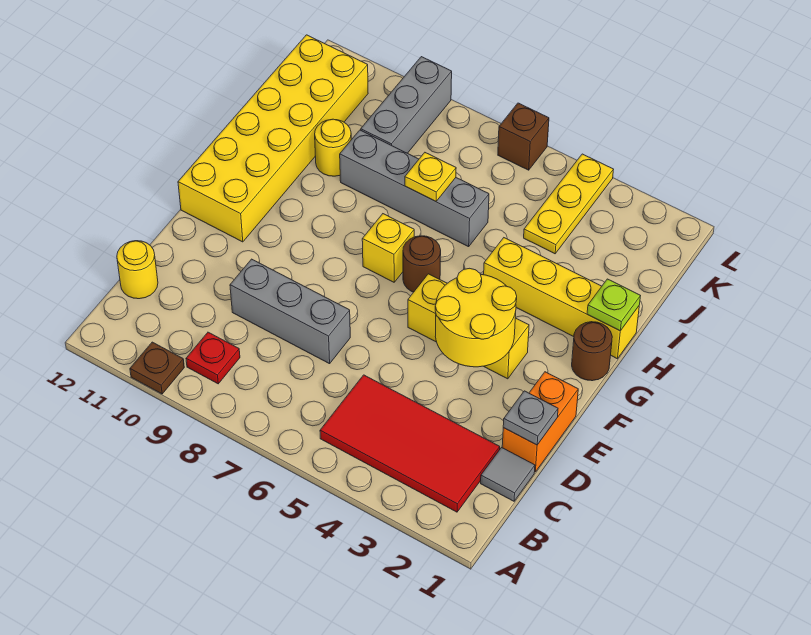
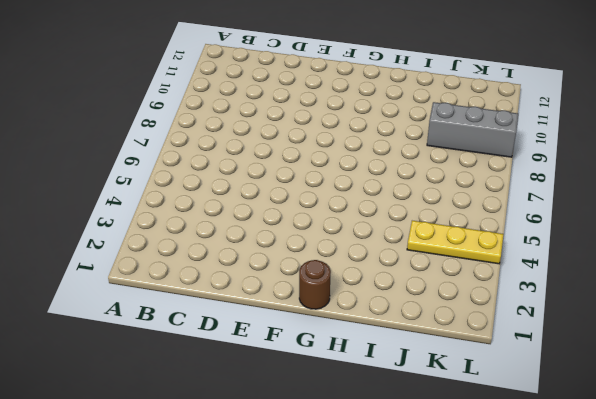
none -> brown 1x1 plate [130,342,184,394]
none -> red 2x4 tile [320,375,500,512]
none -> red 1x1 plate [186,332,240,384]

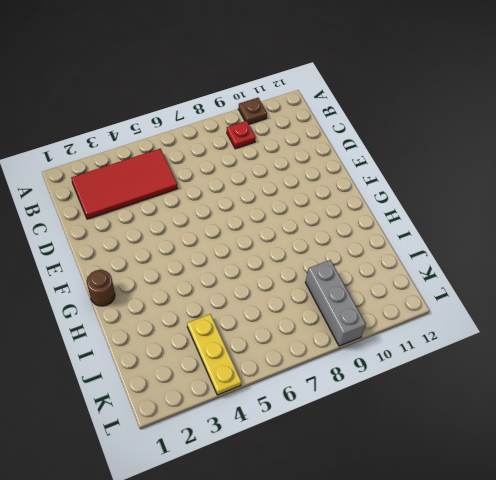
none -> grey 1x1 tile [481,448,535,501]
none -> yellow 1x1 round brick [117,241,158,299]
none -> orange 1x2 brick [502,372,578,472]

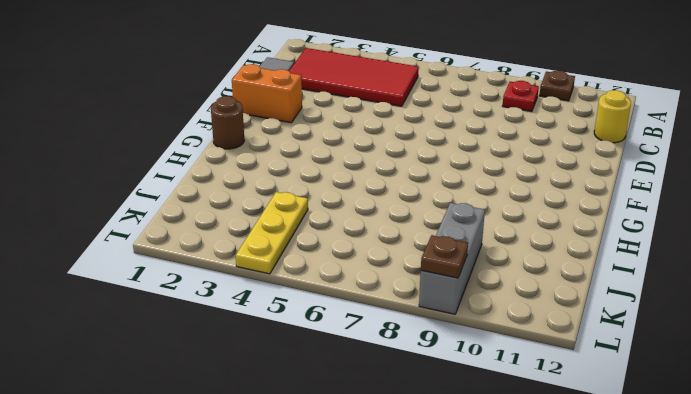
orange 1x2 brick [232,64,302,123] -> orange 1x2 brick turned to [502,372,578,472]
brown 1x1 plate [421,235,468,278] -> none
none -> grey 1x3 brick [230,259,350,364]
none -> yellow 1x3 brick [408,274,529,379]
none -> yellow 2x6 brick [178,35,368,242]

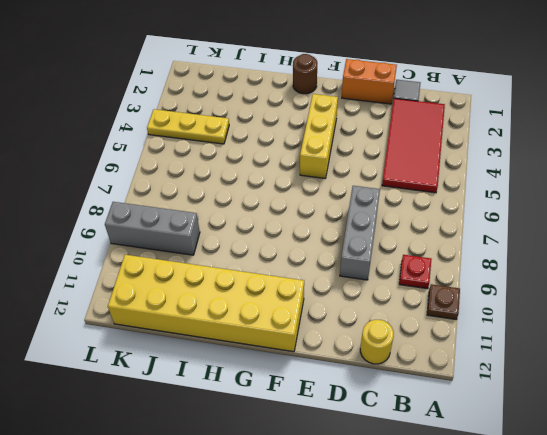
none -> brown 1x1 round brick [403,236,441,292]
none -> yellow 1x1 brick [362,214,414,282]
none -> yellow 1x4 brick [484,238,639,359]

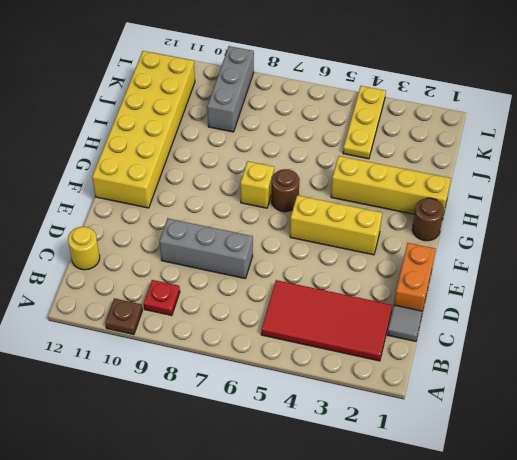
none -> grey 1x4 brick [340,130,489,247]
none -> yellow 1x1 round brick [315,119,351,176]
none -> brown 1x1 brick [498,103,549,170]

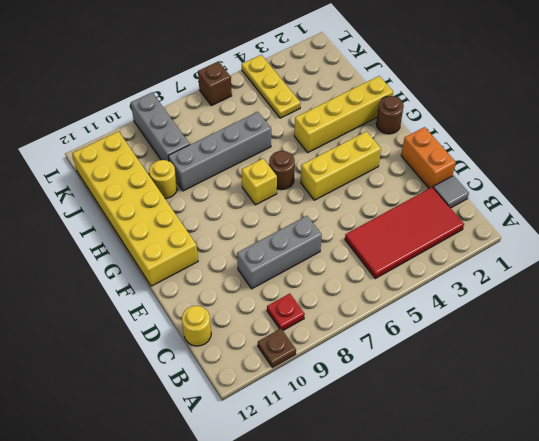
none -> grey 1x1 plate [503,391,558,445]
none -> yellow 2x2 round brick [435,268,517,367]
none -> lime 1x1 plate [587,279,640,331]

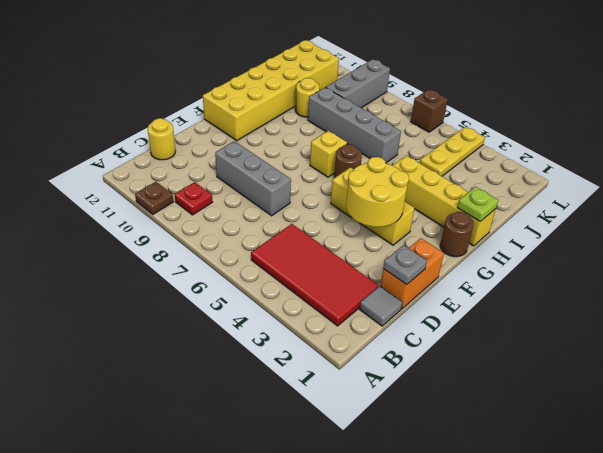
none -> yellow 1x1 plate [405,153,456,201]

